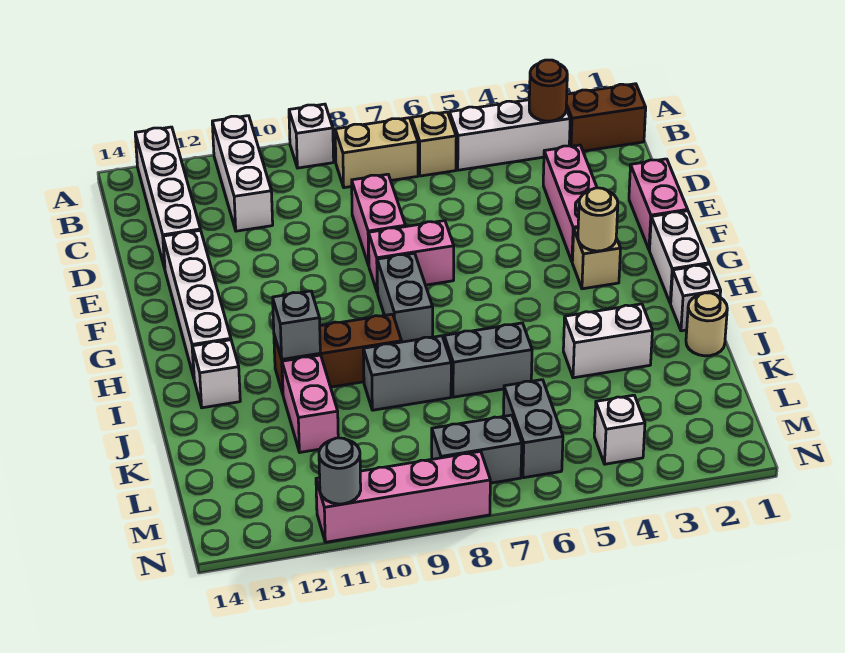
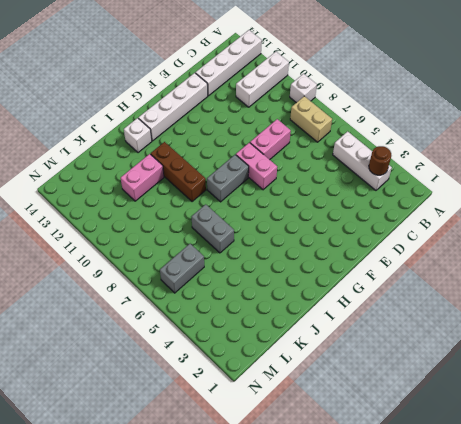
none -> brown 1x2 brick [566,84,646,151]
none -> tan 1x1 brick [412,112,456,176]
none -> pink 1x3 brick [543,145,597,261]
none -> pink 1x2 brick [629,159,688,250]

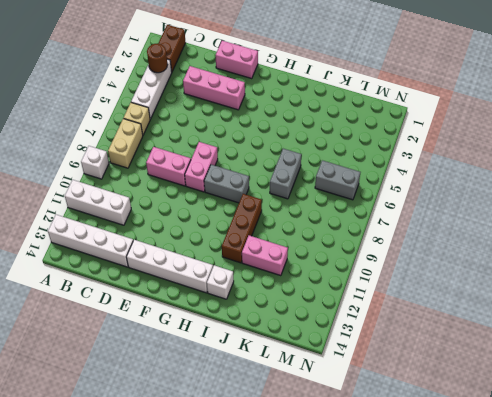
none -> white 1x2 brick [650,211,709,304]
none -> tan 1x1 brick [572,228,621,289]
none -> white 1x1 brick [671,264,721,331]
none -> tan 1x1 round brick [686,293,727,356]

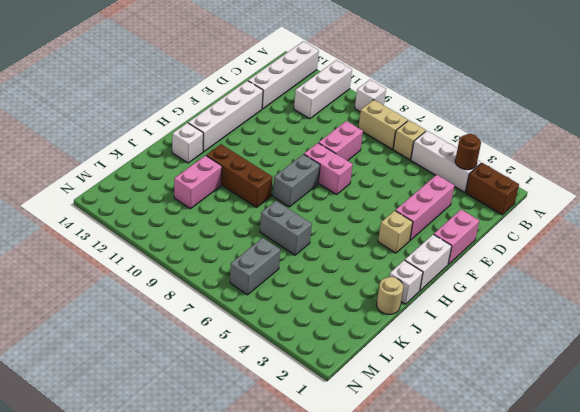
none -> white 1x2 brick [563,304,652,378]
none -> grey 1x2 brick [363,336,451,410]
none -> white 1x1 brick [594,395,645,464]
none -> grey 1x2 brick [432,415,522,483]

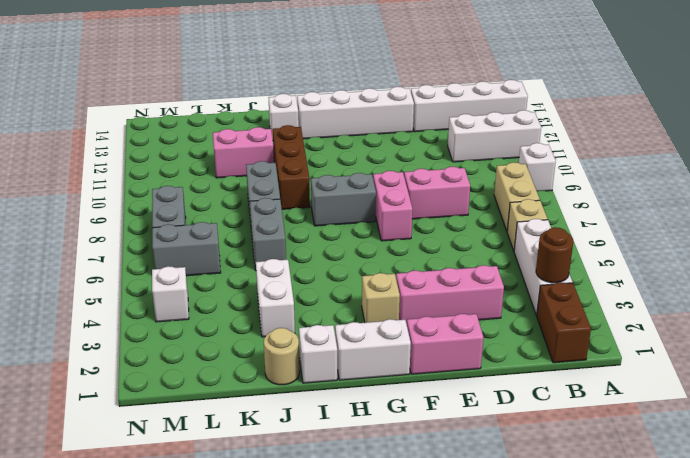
none -> pink 1x4 brick [316,451,490,542]
none -> tan 1x1 round brick [578,188,618,251]
none -> grey 1x1 brick [273,291,320,359]
none -> grey 1x1 round brick [319,438,361,504]

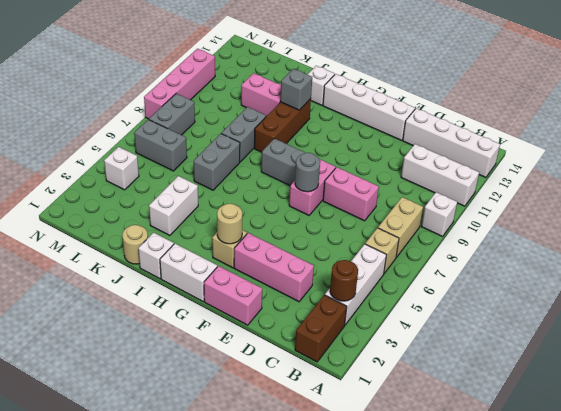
grey 1x1 round brick [295,153,320,192] -> grey 1x1 round brick moved to [319,438,361,504]

